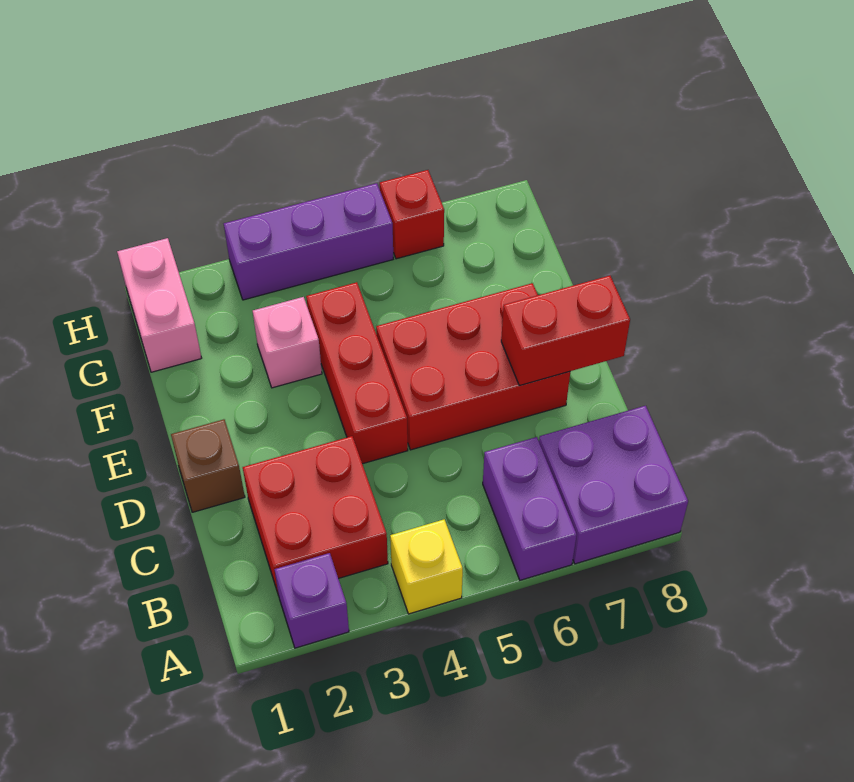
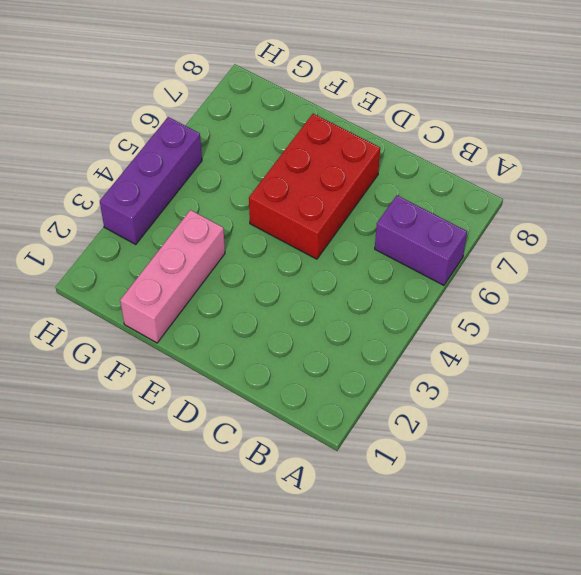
pink 1x3 brick [120,210,225,343] -> pink 1x1 brick [253,297,322,388]
none -> purple 1x1 brick [274,553,349,648]
none -> yellow 1x1 brick [390,519,463,614]
none -> purple 2x2 brick [539,406,688,564]

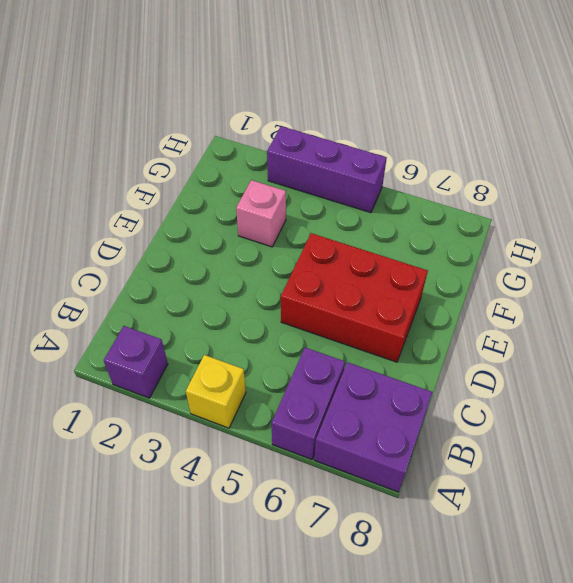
none -> red 2x2 brick [243,436,388,596]
none -> brown 1x1 brick [171,419,245,512]
none -> red 1x3 brick [306,282,408,464]

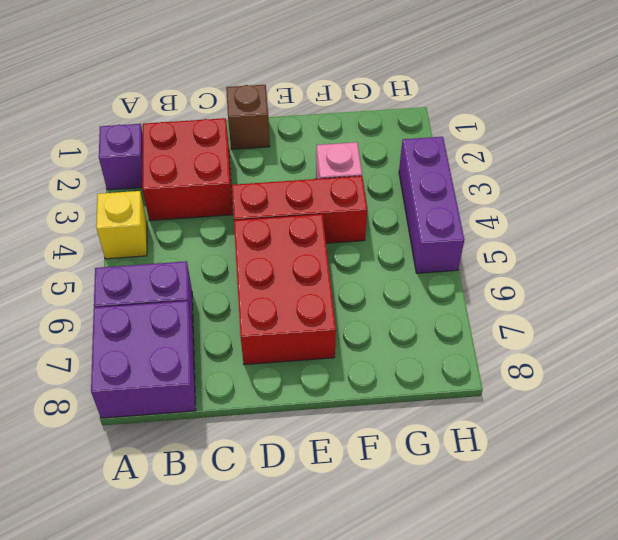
none -> pink 1x2 brick [117,238,201,372]
none -> red 1x1 brick [380,170,444,259]
none -> red 1x2 brick [501,276,630,386]

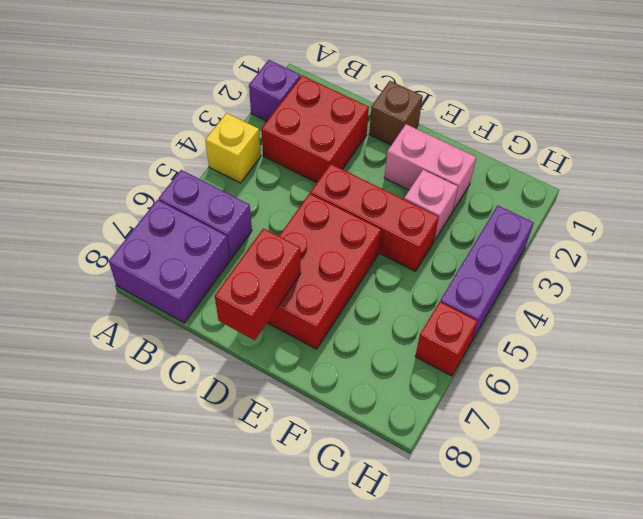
pink 1x2 brick [384,124,476,211] -> pink 1x2 brick moved to [117,238,201,372]

